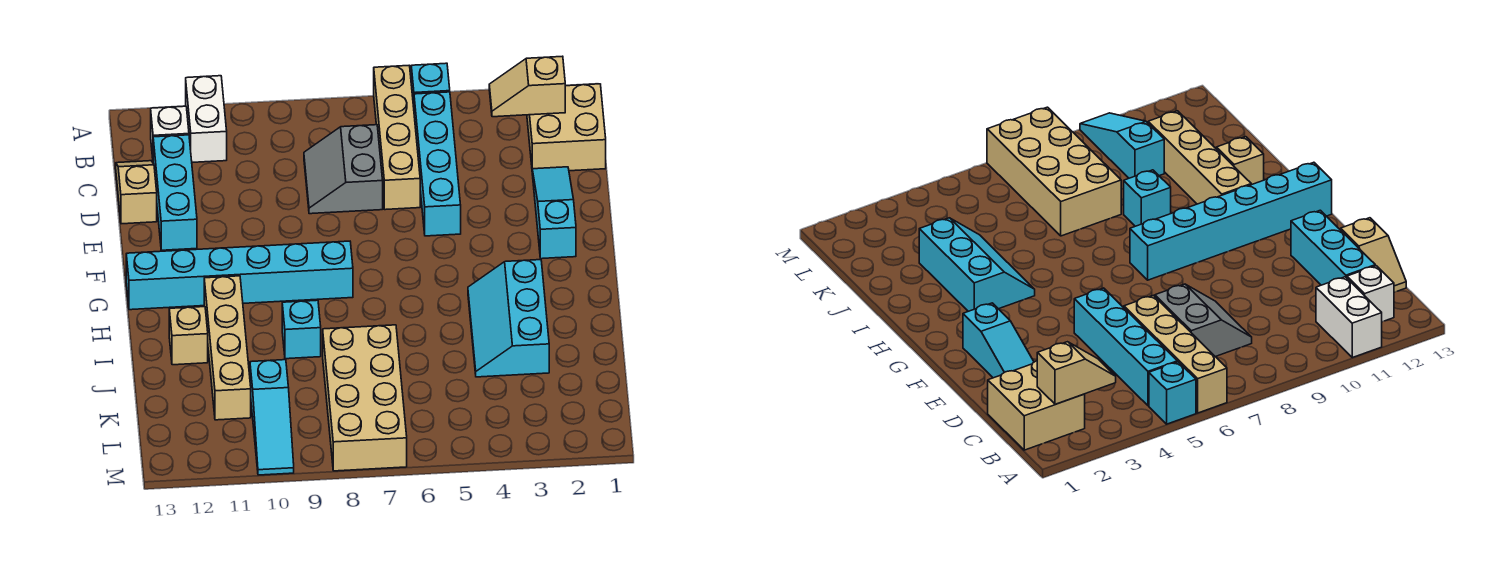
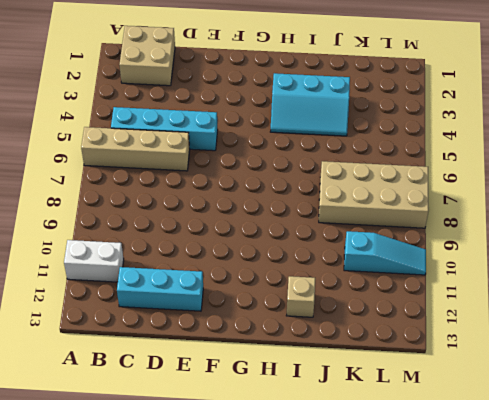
none -> cyan 1x1 brick [411,63,450,107]
none -> white 1x1 brick [151,106,189,158]
none -> grey 2x2 slope [304,125,383,214]

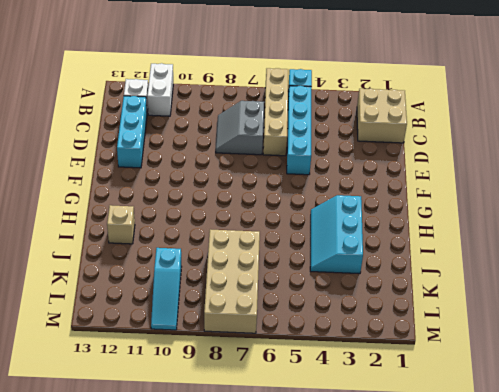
none -> tan 1x2 slope [116,161,157,224]
none -> cyan 1x3 slope [532,167,576,259]
none -> cyan 1x6 brick [126,241,353,310]

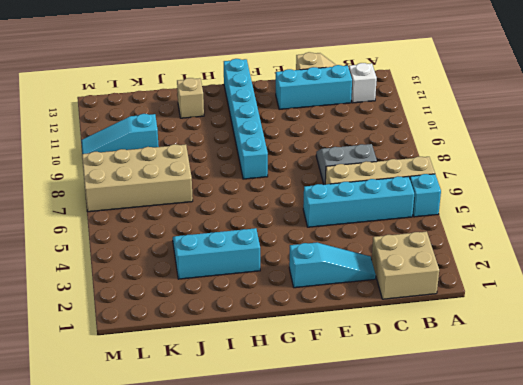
none -> white 1x2 brick [186,76,227,162]
none -> tan 1x4 brick [204,276,251,420]
none -> cyan 1x1 brick [282,300,321,359]

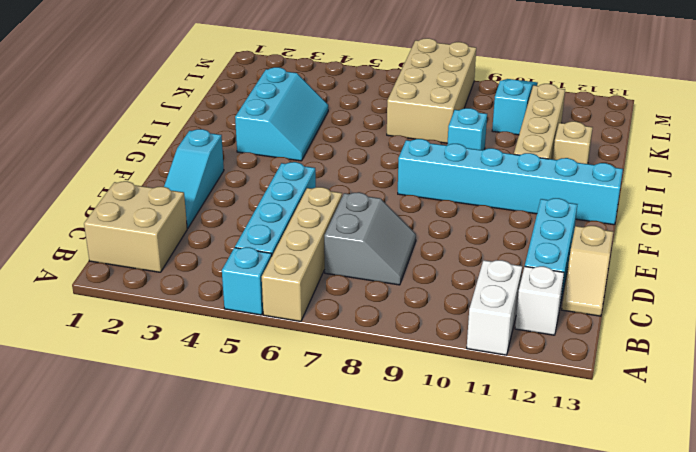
none -> tan 1x2 slope [489,56,566,117]

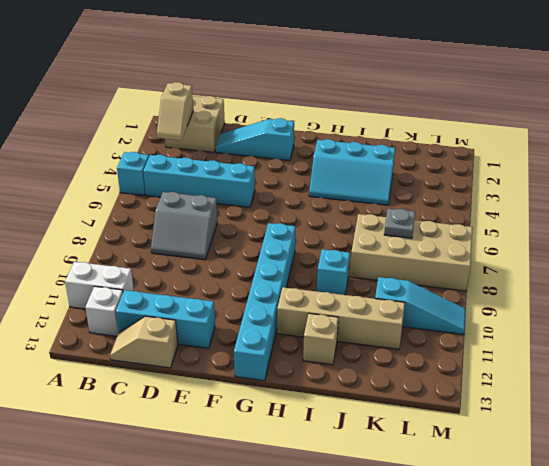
grey 1x1 plate [384,209,415,238] -> none
none -> tan 1x4 brick [374,66,420,210]

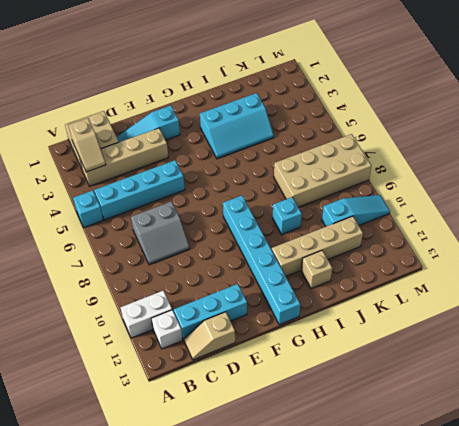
tan 1x4 brick [80,128,168,186] -> tan 1x4 brick moved to [374,66,420,210]

